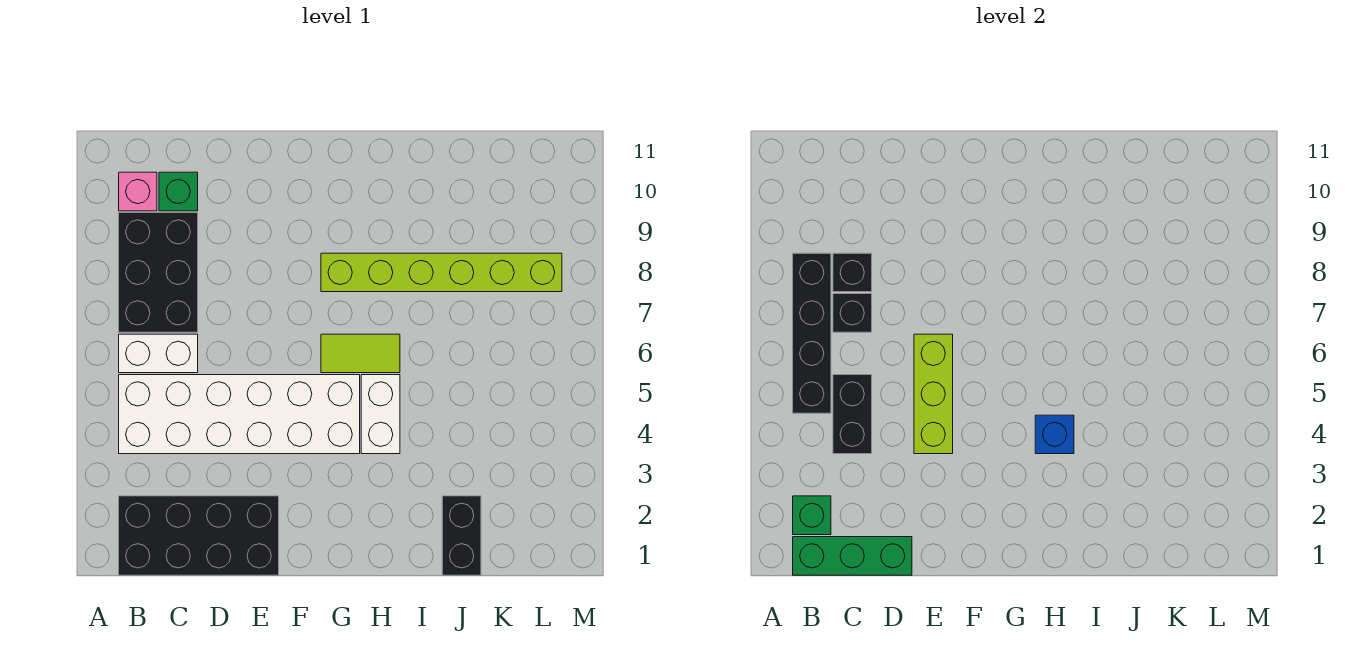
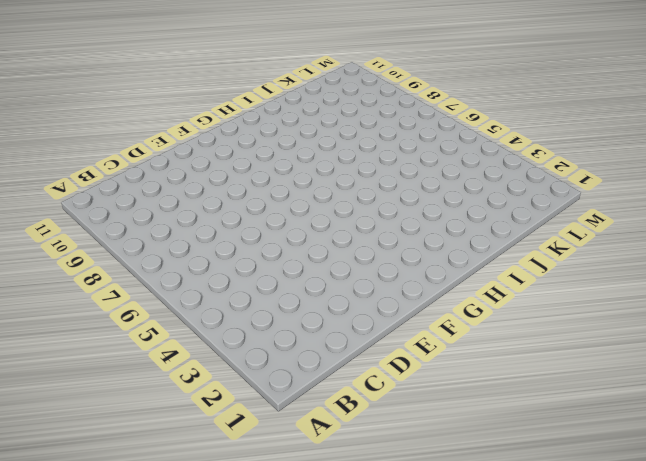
none -> black 2x4 brick [119,496,279,575]
none -> white 2x6 brick [119,375,360,454]
none -> white 1x2 brick [119,334,198,373]

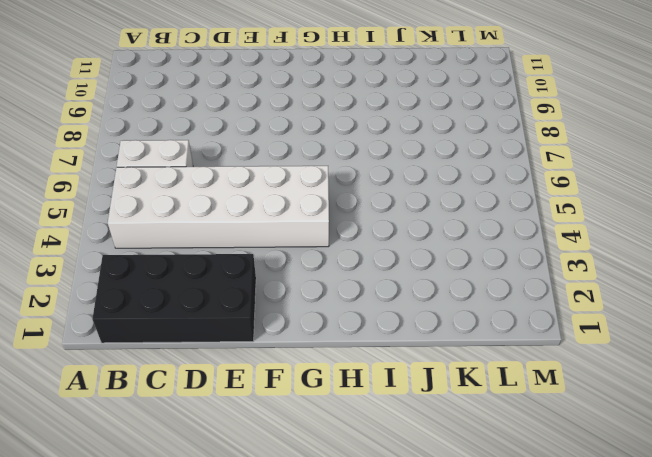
none -> black 2x3 brick [119,213,198,332]
none -> pink 1x1 brick [119,172,157,211]
none -> green 1x1 brick [159,172,198,211]

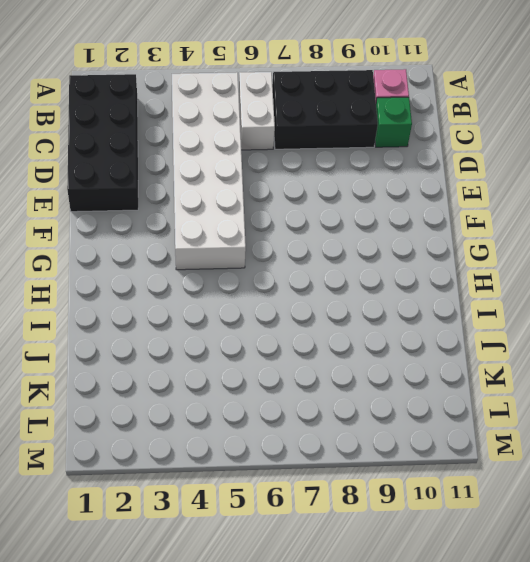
none -> lime 1x2 tile [321,334,400,373]
none -> lime 1x6 brick [321,253,562,292]
none -> white 1x2 brick [361,375,400,454]

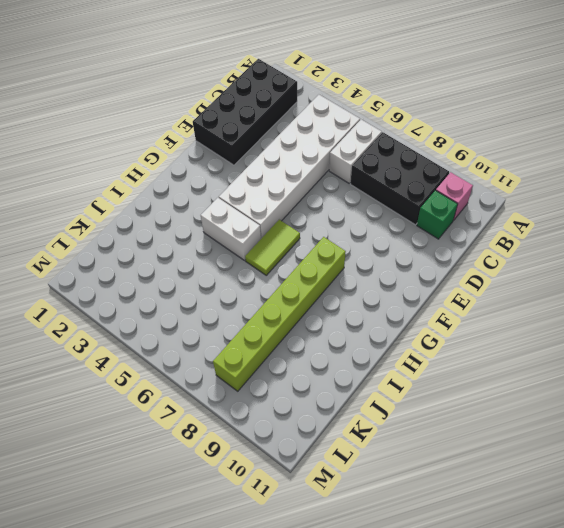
none -> black 1x2 brick [442,496,481,575]
none -> green 1x3 brick [793,537,912,575]
none -> green 1x1 brick [793,496,831,535]

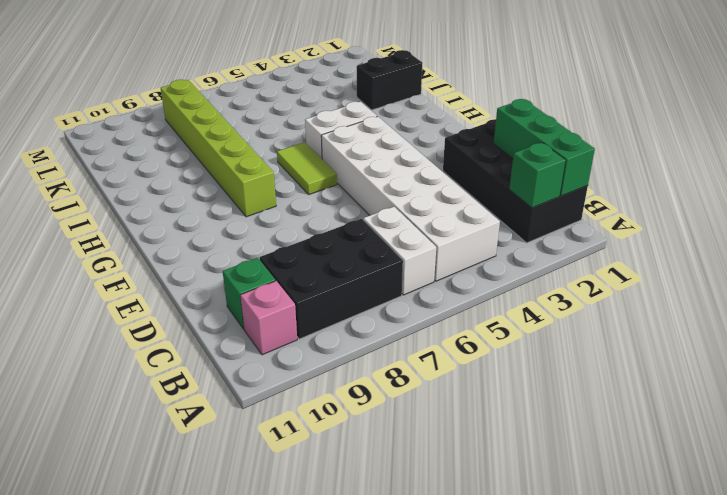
none -> black 1x4 brick [793,253,831,413]
none -> black 1x2 brick [833,375,872,454]
none -> black 1x1 brick [833,294,872,332]

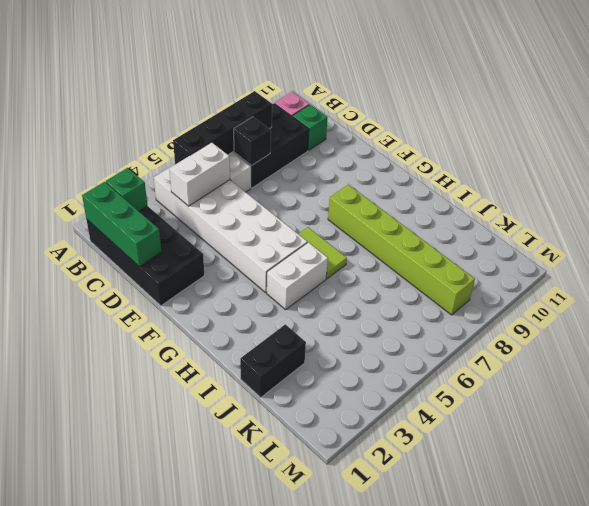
white 1x2 brick [169,142,230,206] -> black 1x2 brick [833,375,872,454]
none -> black 1x1 brick [833,253,872,292]
none -> lime 1x3 brick [914,334,953,454]
none -> blue 1x1 brick [1035,415,1074,454]

